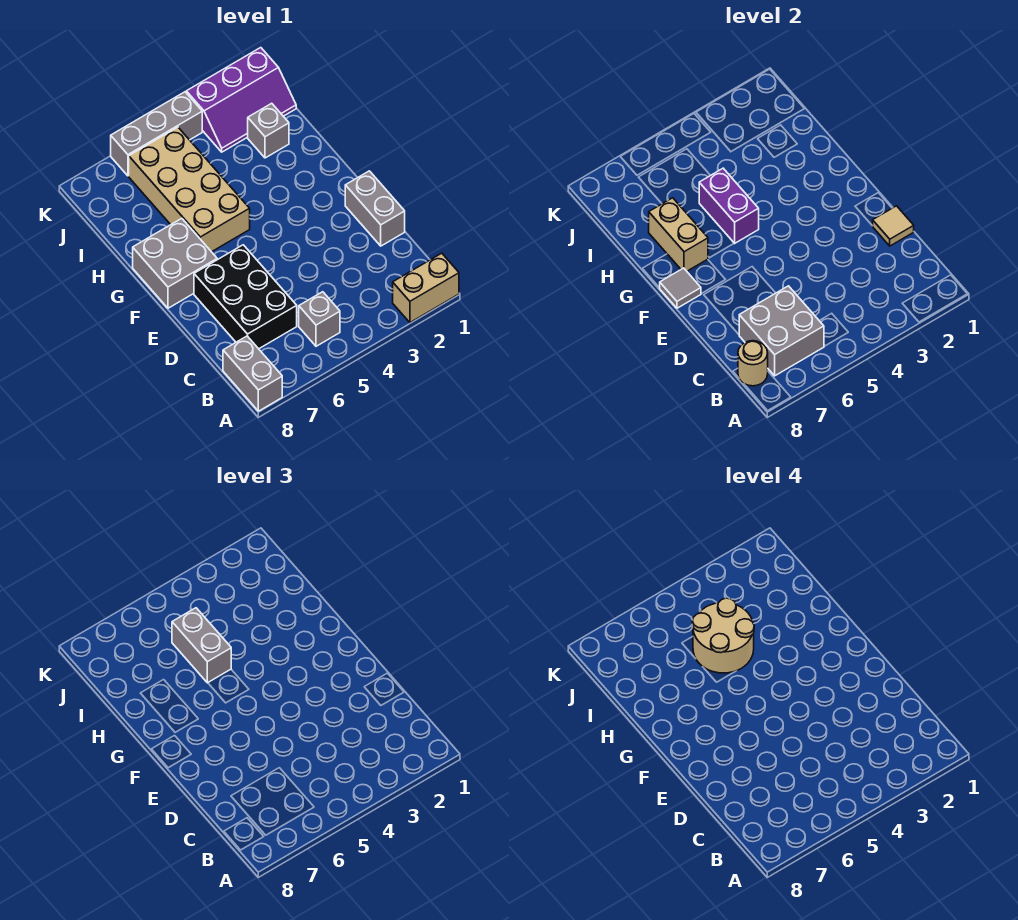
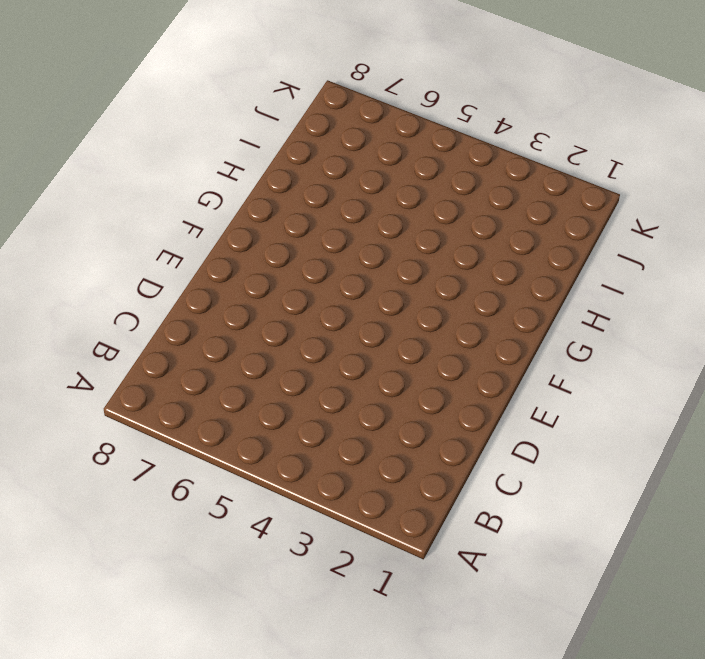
none -> tan 1x2 brick [393,253,459,322]
none -> grey 1x2 brick [223,336,282,411]
none -> grey 1x1 brick [299,292,340,346]

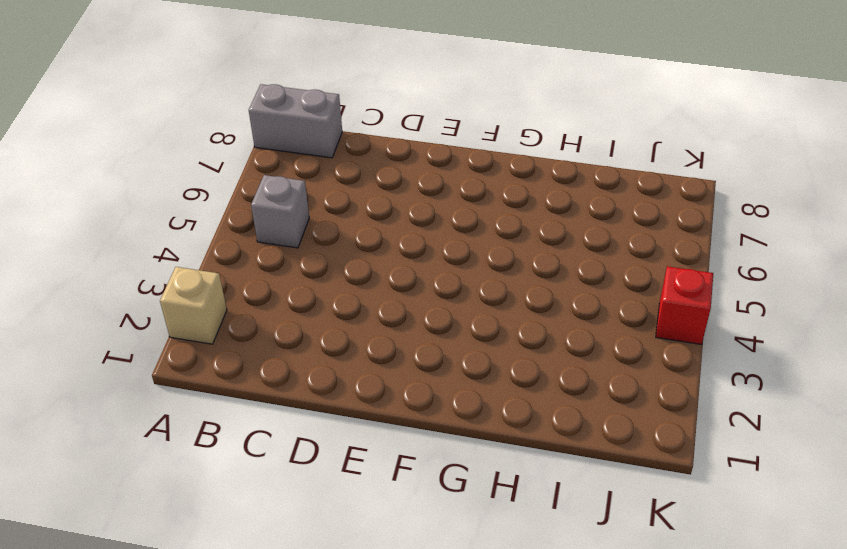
tan 1x1 brick [160,267,227,344] -> tan 1x2 brick [393,253,459,322]
red 1x1 brick [656,266,713,344] -> grey 1x3 brick [111,92,202,176]
none -> black 2x3 brick [194,245,297,349]
none -> grey 1x2 brick [345,171,405,246]
none -> grey 2x2 brick [133,218,217,308]

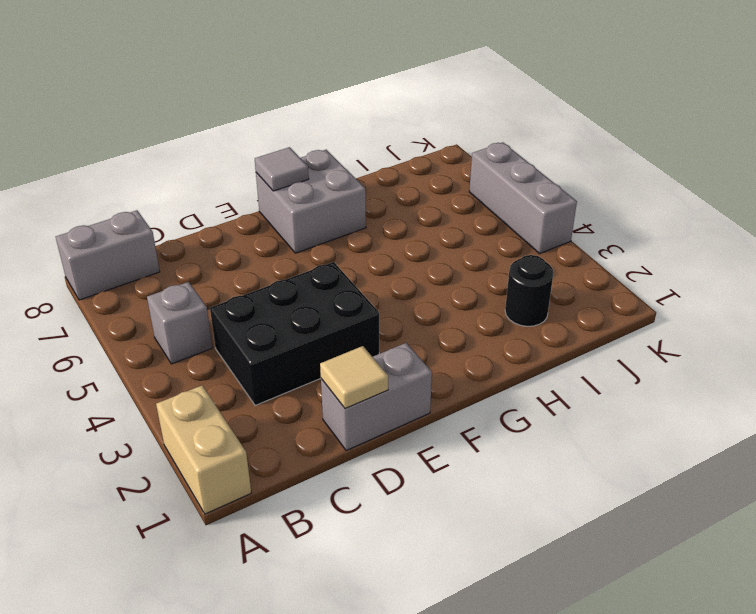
black 2x3 brick [210,262,379,405] -> black 2x3 brick moved to [194,245,297,349]
black 1x1 round brick [505,255,554,326] -> grey 1x1 brick [248,103,289,158]
none -> tan 2x4 brick [129,127,250,252]
none -> purple 2x3 slope [186,48,296,152]
none -> grey 2x2 brick [739,286,824,376]

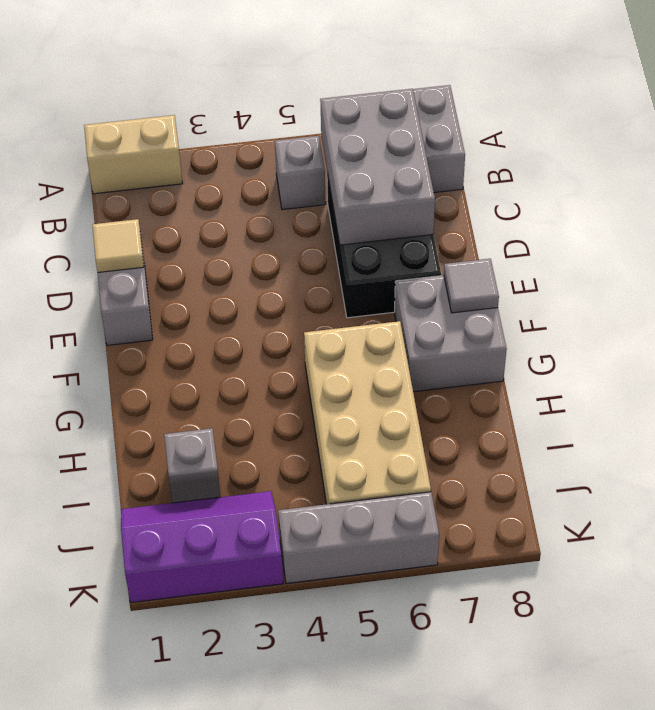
grey 2x3 brick [320,89,435,245] -> grey 2x2 brick [739,286,824,376]
none -> tan 1x1 round brick [738,341,768,386]
none -> purple 1x2 brick [699,168,759,243]
none -> tan 1x2 brick [649,198,708,271]

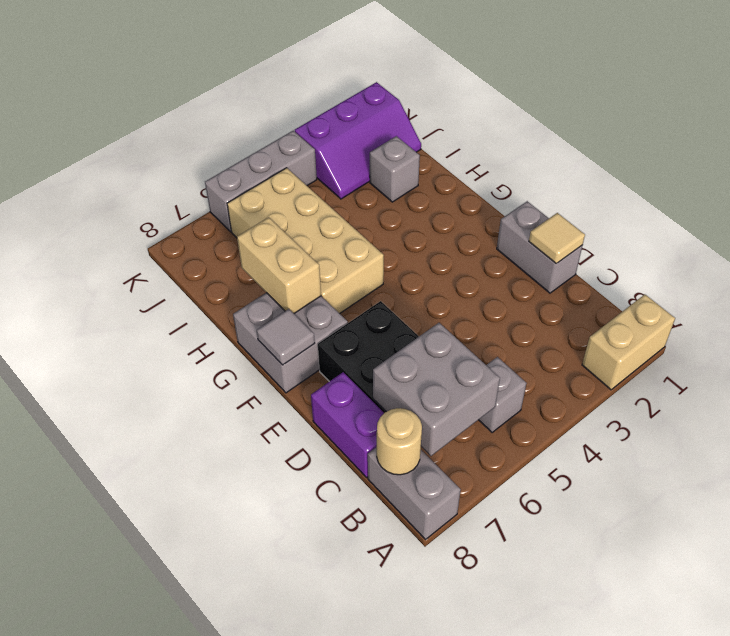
purple 1x2 brick [311,372,384,477] -> purple 1x2 brick moved to [699,168,759,243]
none -> grey 1x2 brick [172,608,231,683]
none -> tan 2x2 round brick [692,598,754,673]

